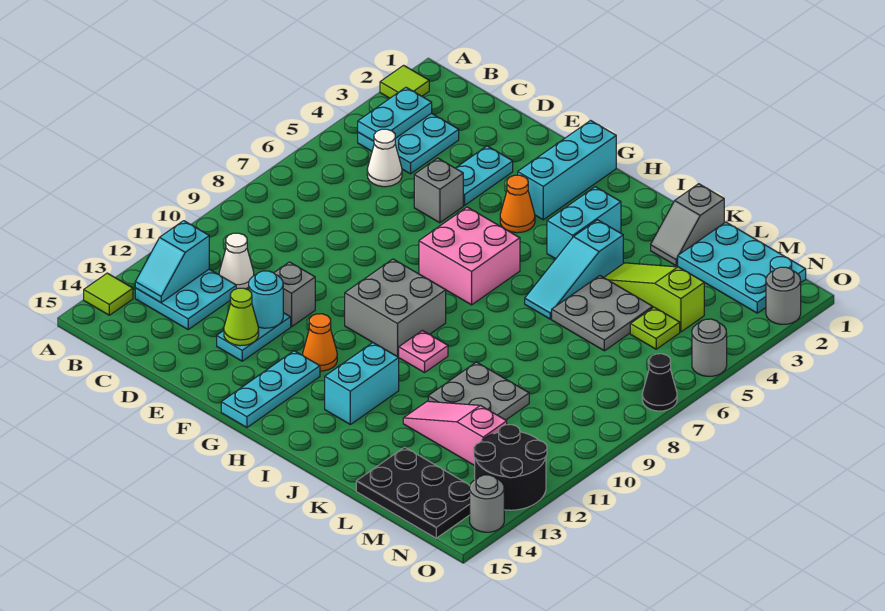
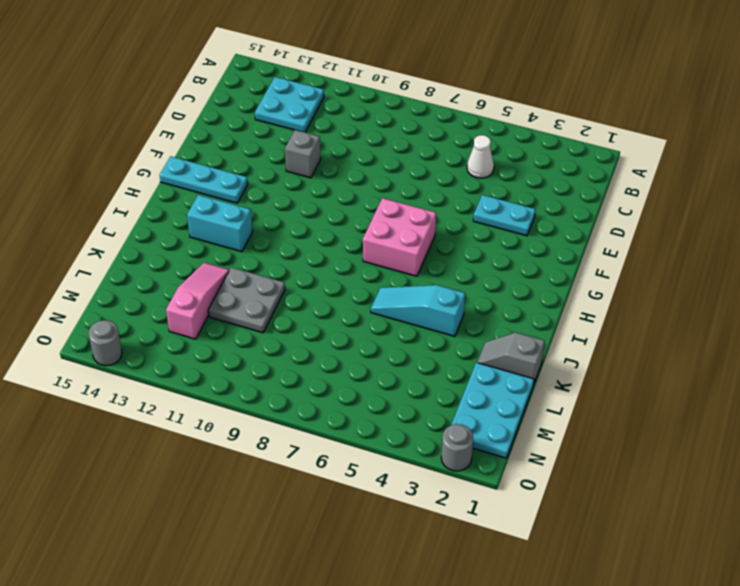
none -> lime 1x1 tile [380,65,429,98]
none -> lime 1x1 tile [84,273,133,315]
none -> cyan 2x2 plate [358,113,459,174]
none -> white 1x1 cone [219,233,254,289]

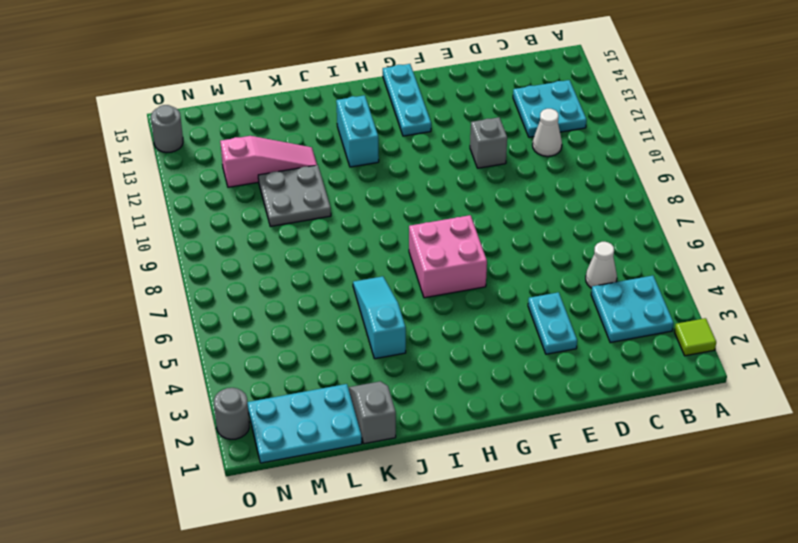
none -> lime 1x1 tile [84,273,133,315]
none -> grey 1x1 brick [414,158,463,223]
none -> cyan 1x2 plate [217,313,291,361]
none -> cyan 1x3 brick [518,121,616,220]

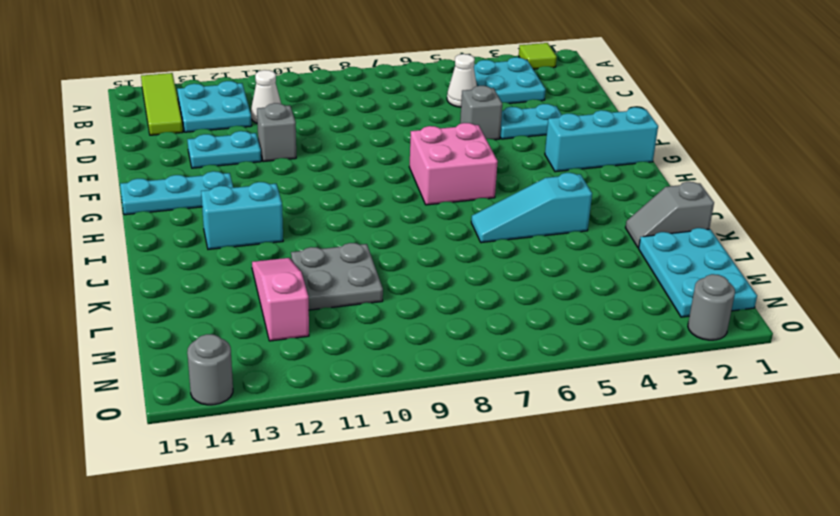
lime 1x3 tile [141,73,183,135] -> lime 1x1 tile [84,273,133,315]
none -> orange 1x1 cone [500,175,535,233]
none -> grey 2x2 brick [345,259,446,357]
none -> orange 1x1 cone [303,314,337,371]
none -> cyan 1x2 brick [547,187,621,259]

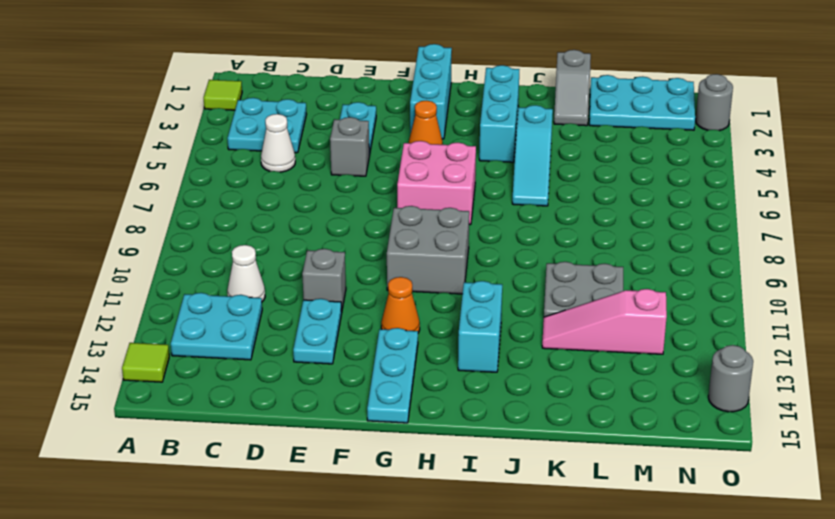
cyan 1x3 brick [479,65,519,162] -> cyan 1x2 brick [547,187,621,259]
none -> pink 1x1 plate [399,330,448,373]
none -> lime 1x3 slope [604,263,704,332]
none -> grey 2x2 plate [552,276,653,351]
none -> black 2x3 plate [356,447,470,538]

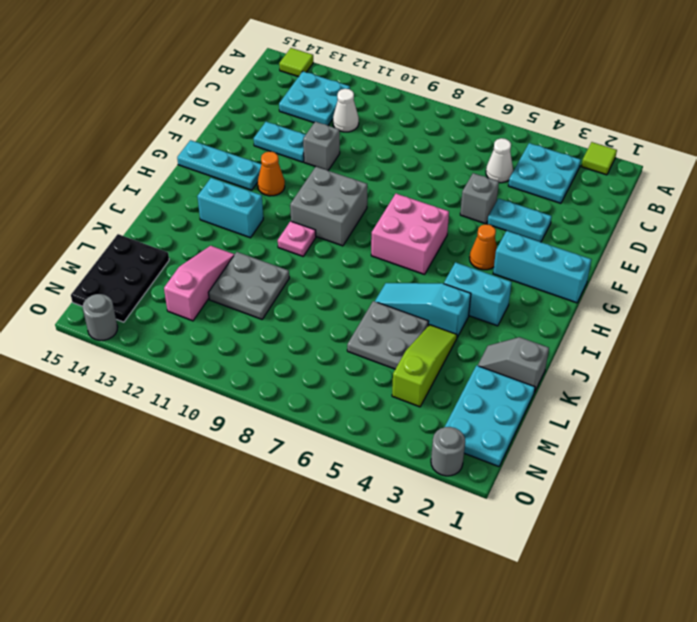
none -> lime 1x1 plate [630,307,680,349]
none -> black 2x2 round brick [474,425,547,510]
none -> grey 1x1 round brick [692,319,727,376]
none -> black 1x1 cone [642,354,677,411]

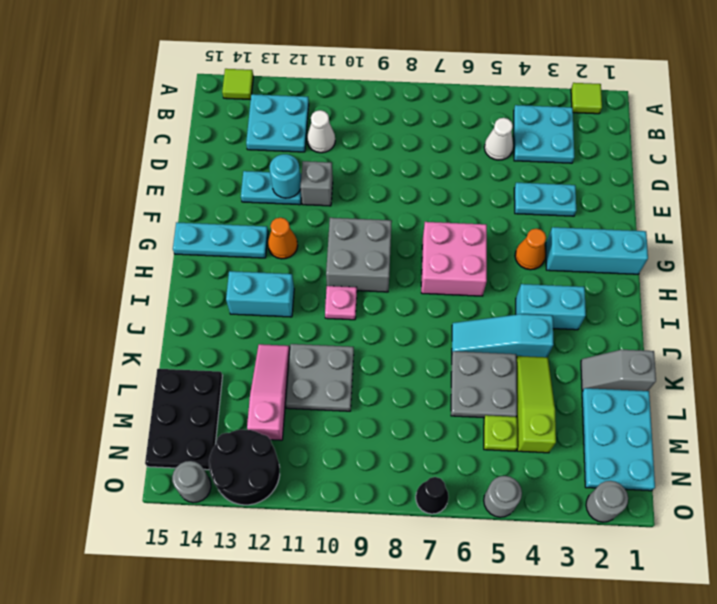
none -> grey 1x1 brick [414,158,463,223]
none -> cyan 1x2 plate [358,87,432,141]
none -> cyan 1x2 slope [135,221,209,303]
none -> lime 1x1 cone [224,288,259,346]

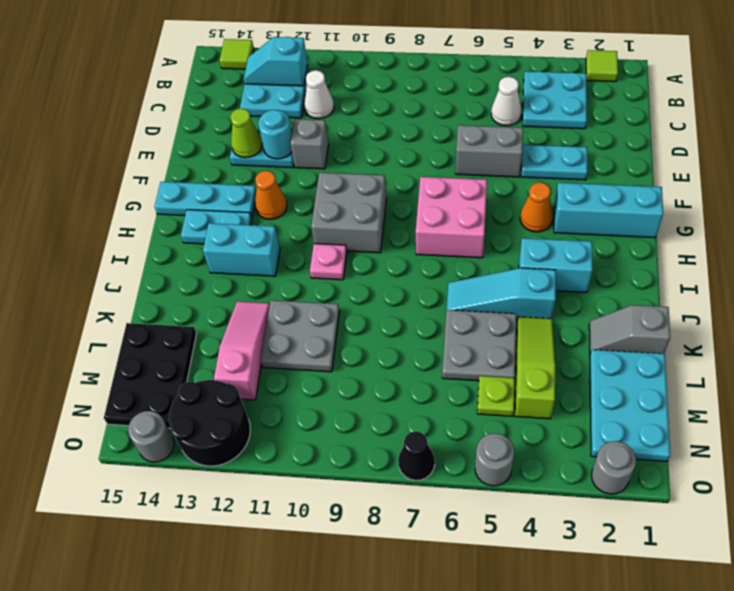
grey 1x2 brick [456,125,523,177] -> grey 1x1 brick [414,158,463,223]
cyan 1x2 plate [181,210,252,244] -> cyan 1x2 plate moved to [358,87,432,141]

